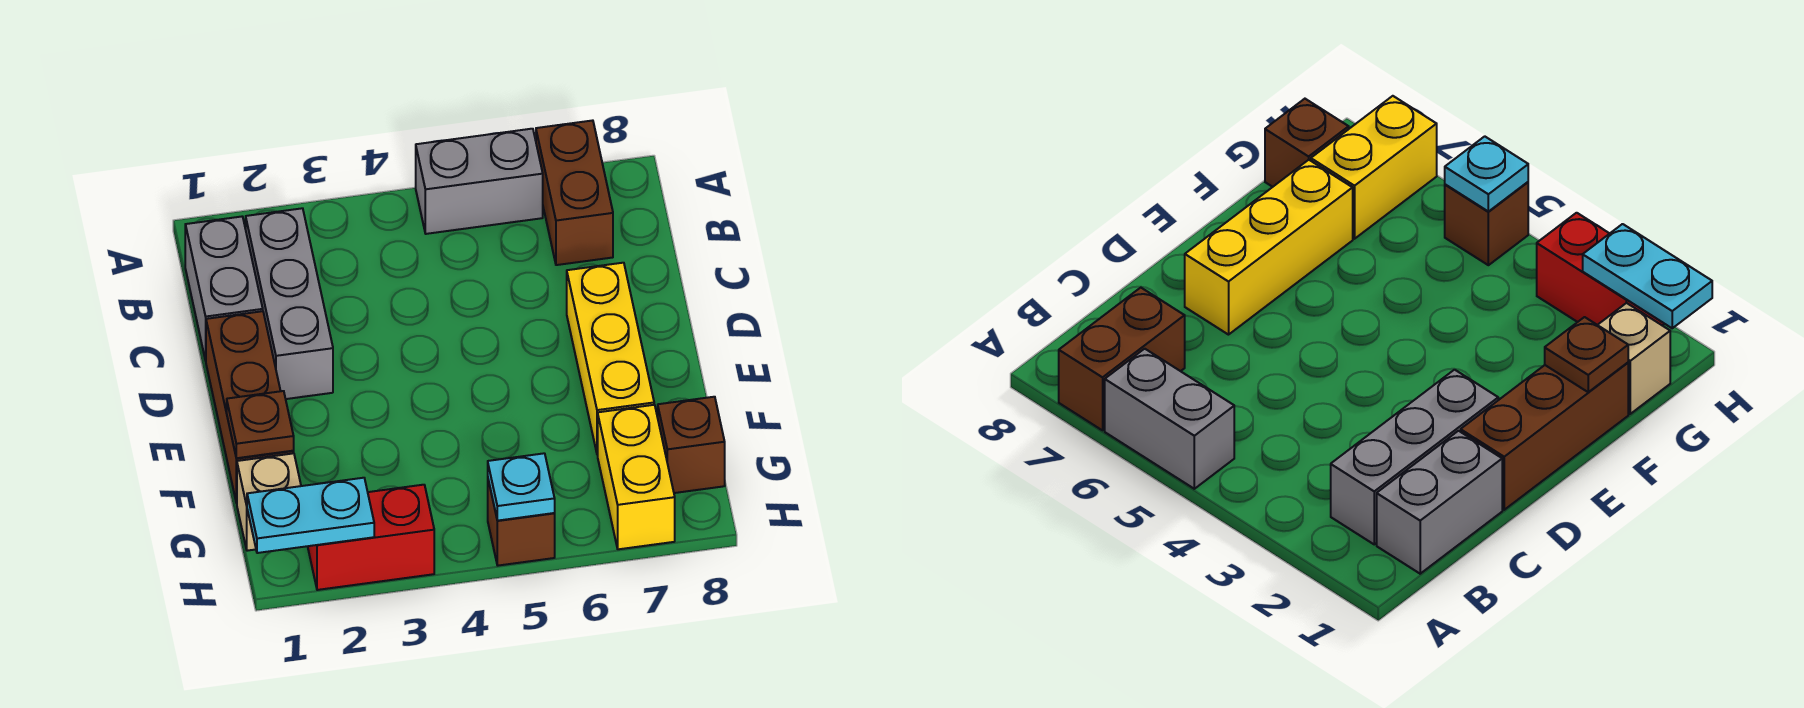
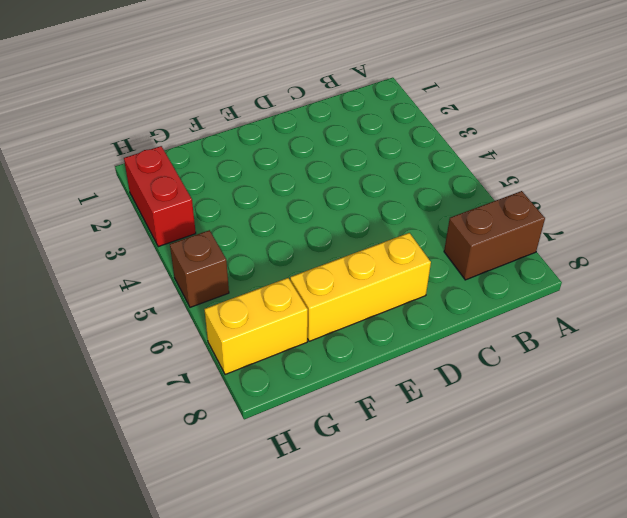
none -> grey 1x2 brick [416,129,543,234]
none -> grey 1x2 brick [185,217,263,361]
none -> grey 1x3 brick [246,208,333,399]

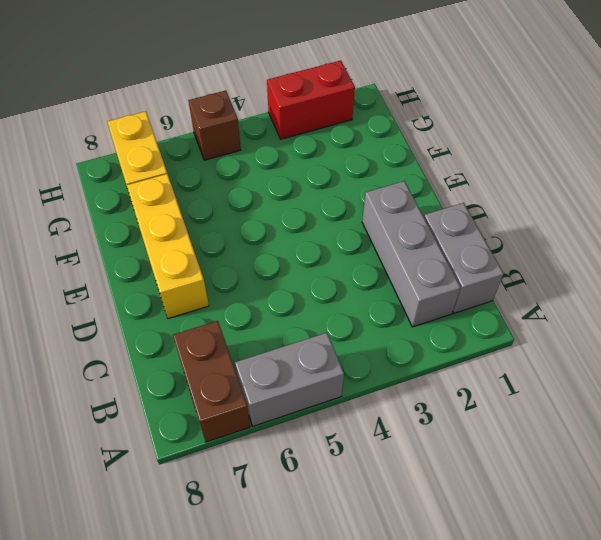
none -> brown 1x3 brick [206,311,294,503]
none -> tan 1x1 brick [237,453,301,551]
none -> brown 1x1 brick [658,397,725,493]

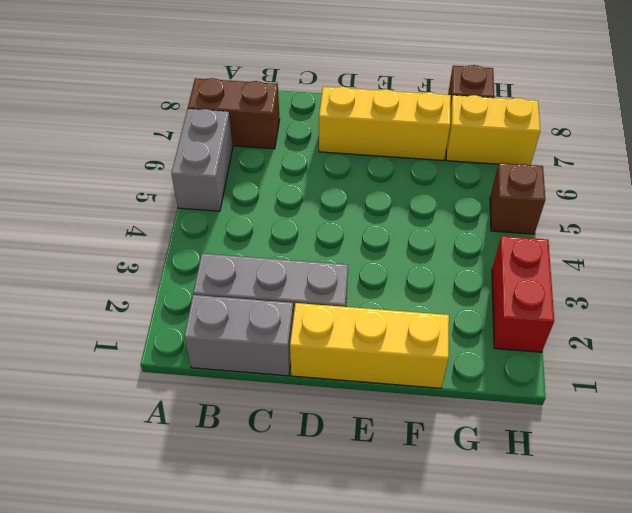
yellow 1x3 brick [290,303,449,388] -> brown 1x3 brick [206,311,294,503]
none -> tan 1x1 brick [237,453,301,551]
none -> brown 1x1 plate [227,391,294,458]
none -> cyan 1x2 plate [247,478,374,553]

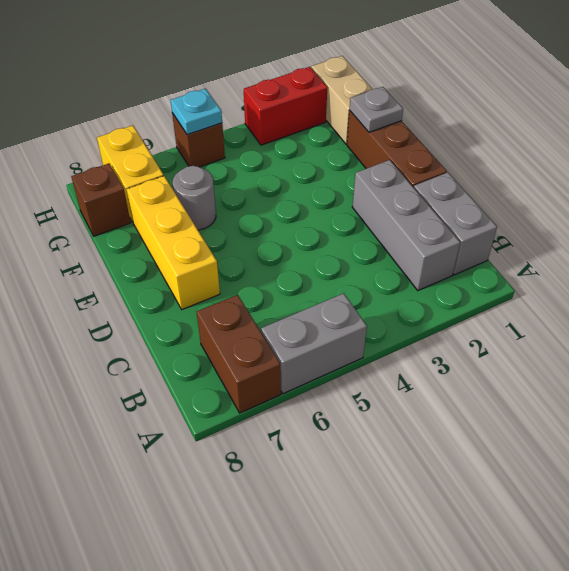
grey 1x1 plate [350,87,403,132] -> brown 1x1 plate [227,391,294,458]
grey 1x1 round brick [173,166,216,230] -> none
tan 1x2 brick [311,56,372,144] -> tan 1x1 brick [237,453,301,551]
none -> cyan 1x2 plate [247,478,374,553]

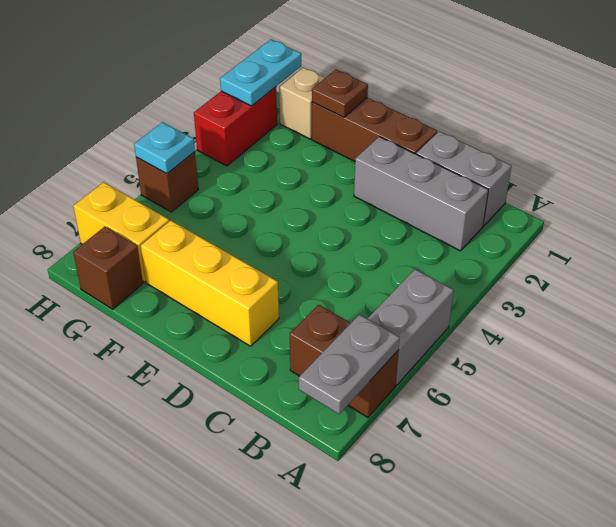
grey 1x2 plate [299,314,400,414] -> none

